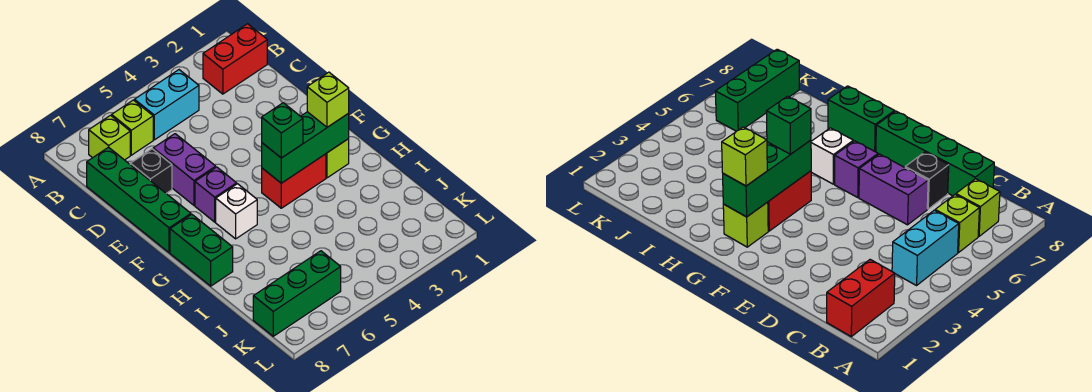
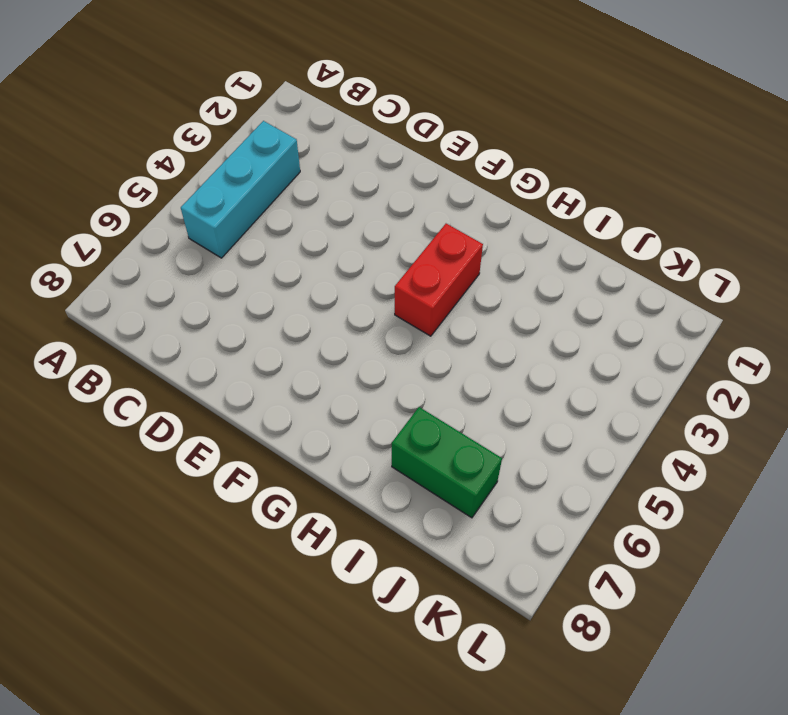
cyan 1x3 brick [181,121,300,258] -> cyan 1x2 brick [134,70,199,140]
green 1x2 brick [392,407,502,518] -> green 1x2 brick moved to [170,214,233,286]
none -> red 1x2 brick [203,24,267,94]
none -> lime 1x1 brick [112,100,153,155]
none -> lime 1x1 brick [89,115,130,160]

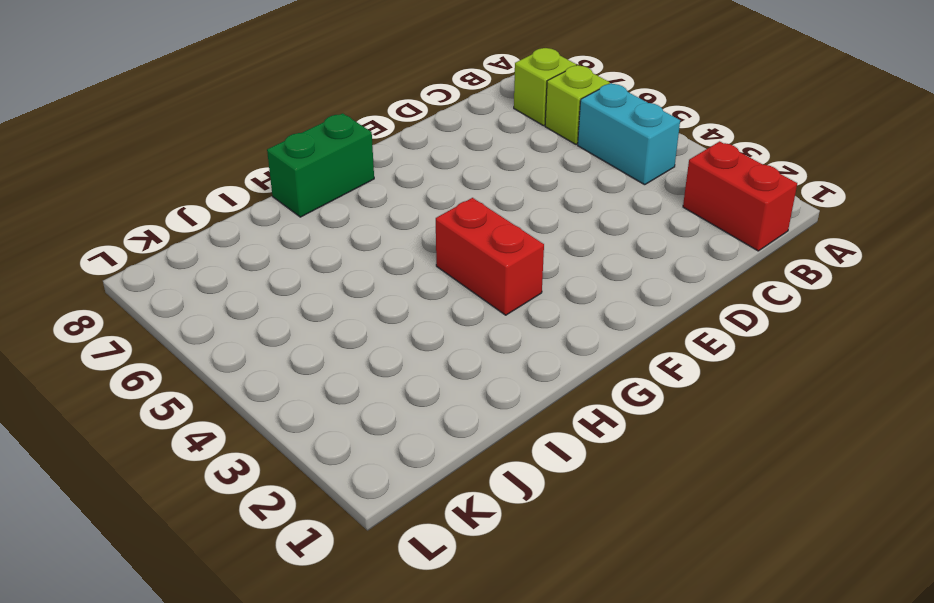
none -> green 1x4 brick [87,147,191,253]
none -> purple 1x2 brick [153,134,216,205]
none -> black 1x1 brick [130,149,172,193]

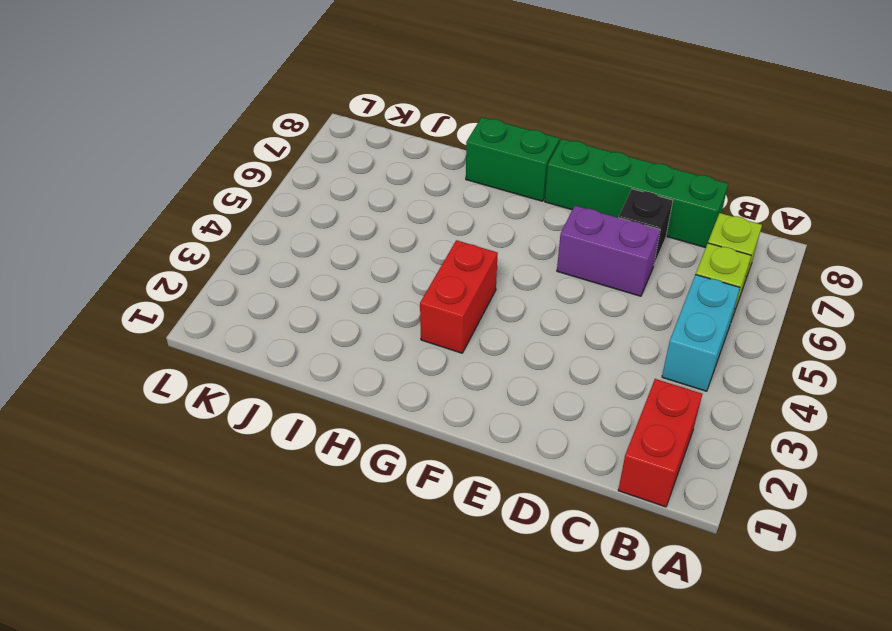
none -> purple 1x1 brick [195,167,237,222]
none -> lime 1x1 brick [326,139,349,178]
none -> white 1x1 brick [216,184,257,239]

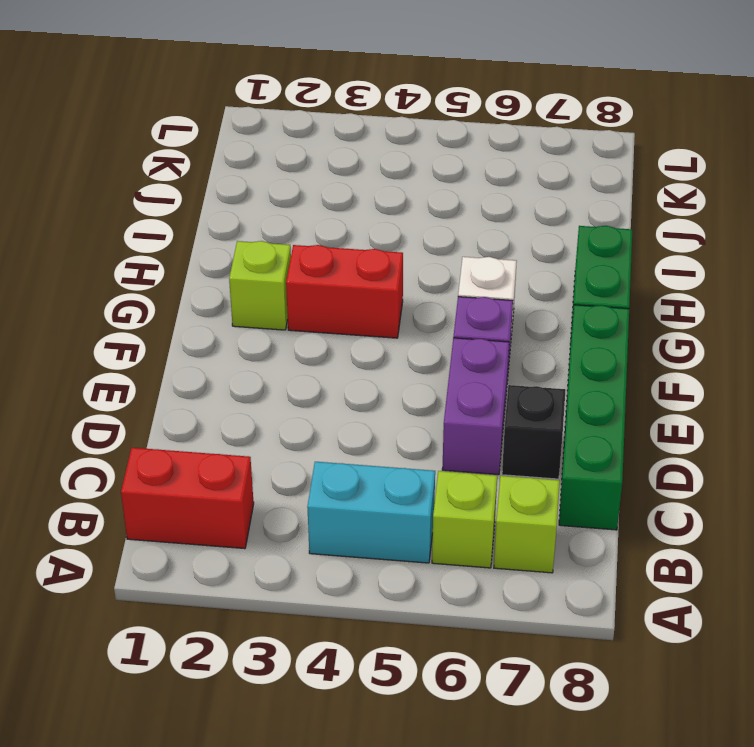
none -> green 1x3 brick [253,251,341,336]
none -> green 1x3 brick [262,112,349,183]
none -> lime 1x1 brick [307,72,349,127]

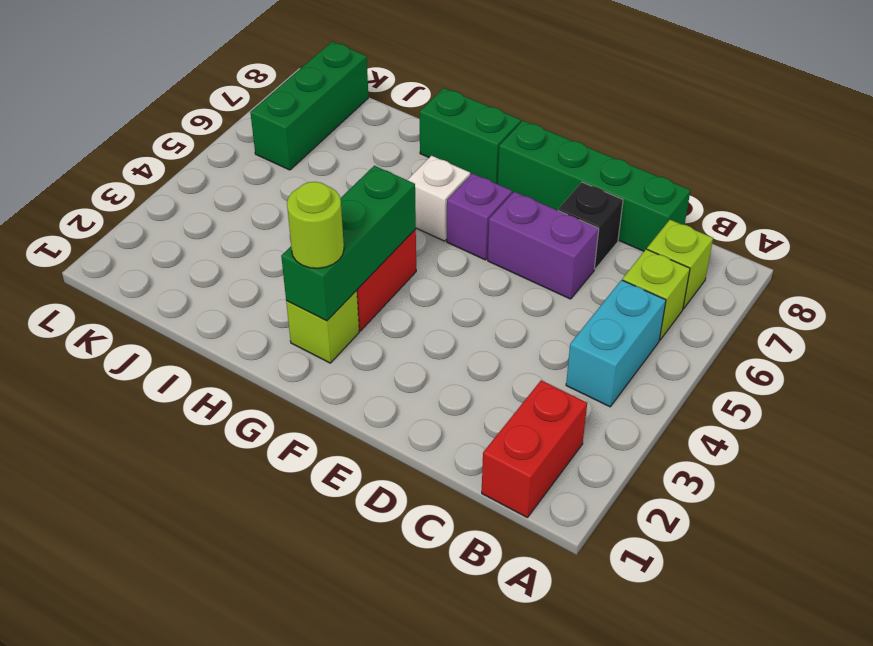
lime 1x1 round brick [287,182,344,268] -> lime 1x1 brick [307,72,349,127]
none -> green 1x1 brick [262,103,303,158]

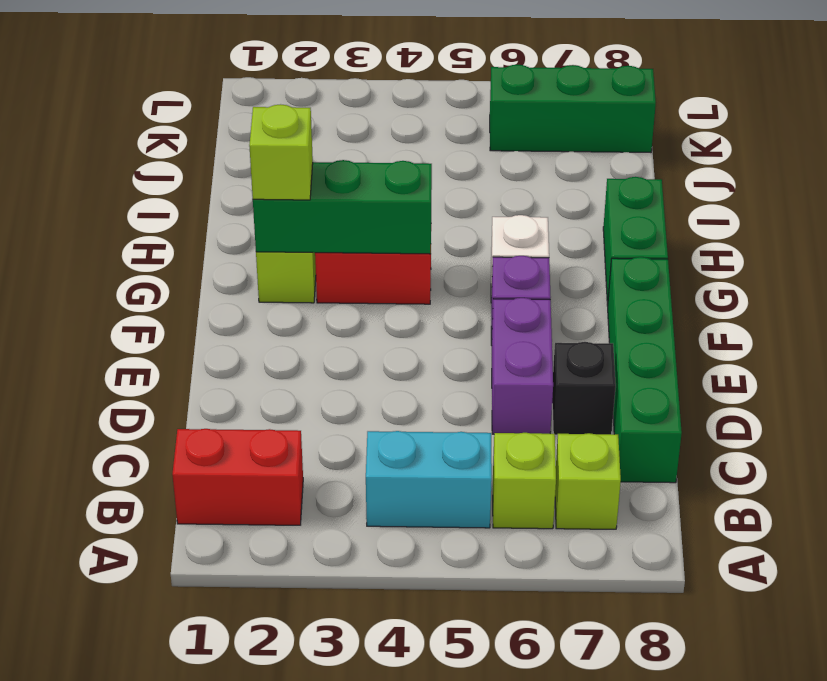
none -> green 1x1 brick [262,103,303,158]

